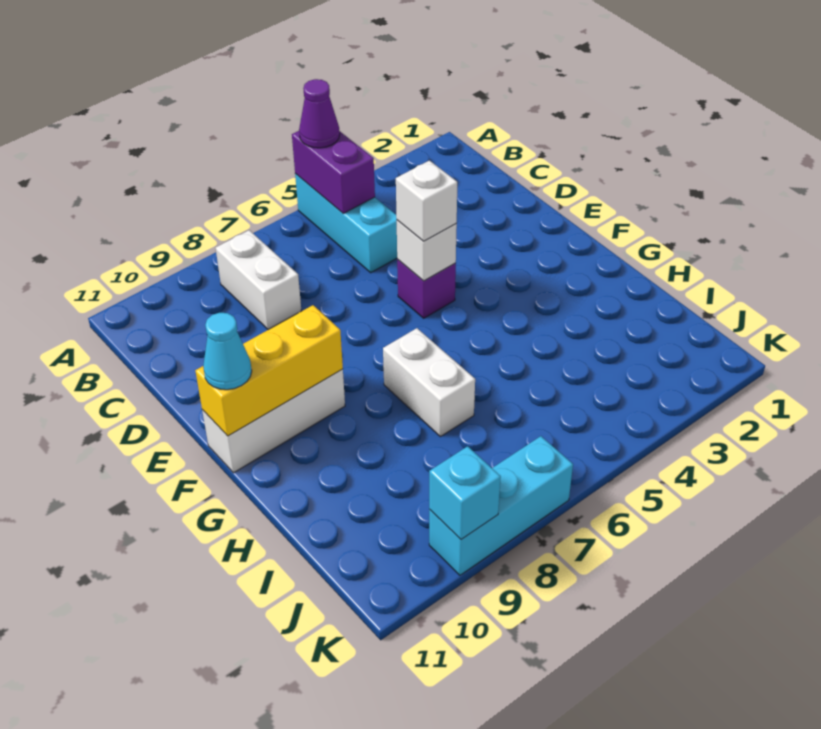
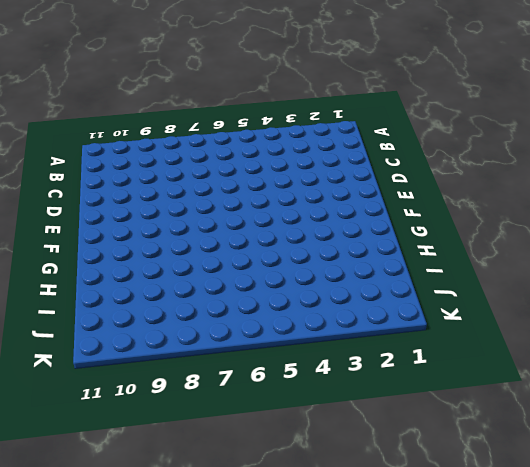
none -> cyan 1x3 brick [295,174,397,273]
none -> white 1x2 brick [216,230,301,330]
none -> purple 1x1 brick [397,260,456,318]

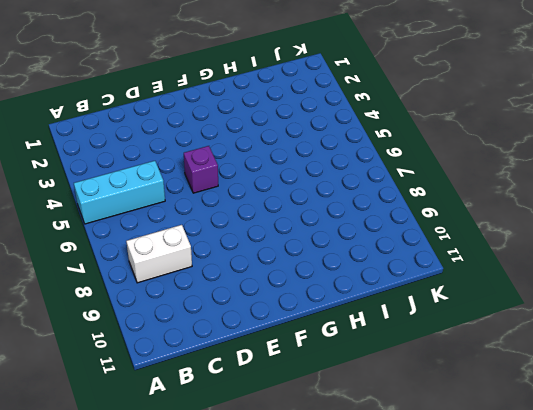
none -> white 1x3 brick [202,369,345,473]
none -> white 1x2 brick [383,328,475,437]
none -> cyan 1x3 brick [429,436,573,575]

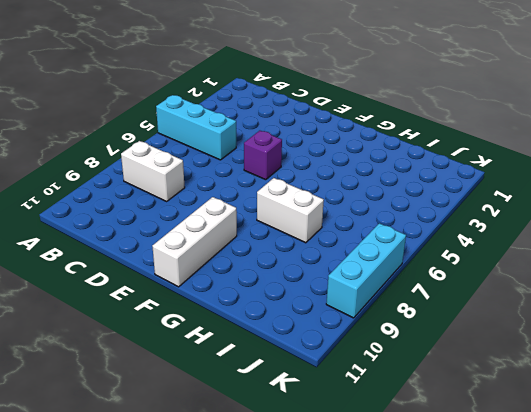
none -> purple 1x2 brick [292,131,375,213]
none -> white 1x1 brick [397,220,457,281]
none -> yellow 1x3 brick [195,305,343,436]

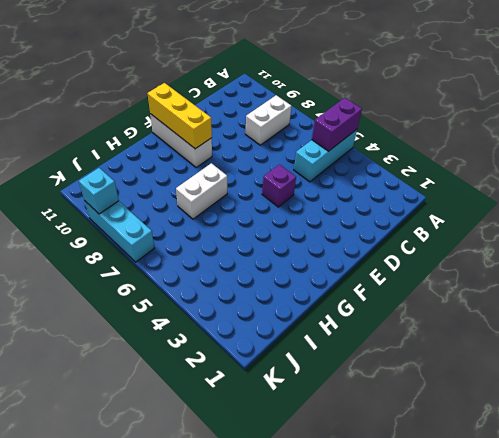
none -> white 1x1 brick [397,220,457,281]
none -> purple 1x1 cone [299,79,340,148]
none -> white 1x1 brick [396,161,457,241]

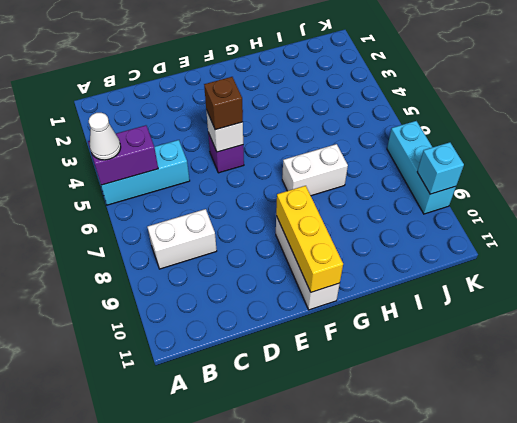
white 1x1 cone [89,113,121,160] -> purple 1x1 cone [299,79,340,148]
brown 1x1 brick [204,77,243,130] -> white 1x1 brick [396,161,457,241]
none -> cyan 1x1 cone [203,313,252,390]

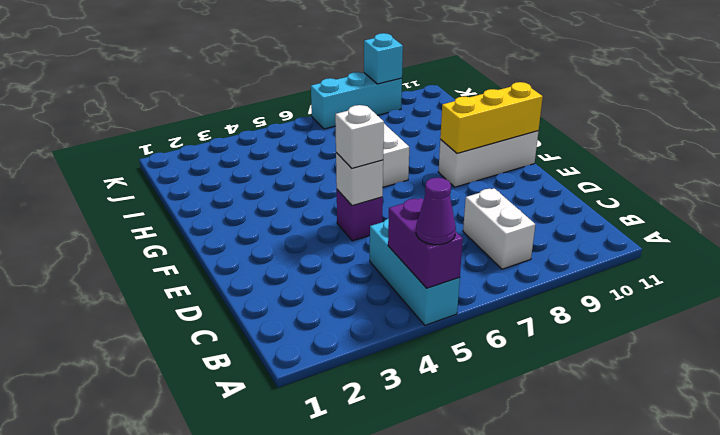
none -> cyan 1x1 cone [203,313,252,390]

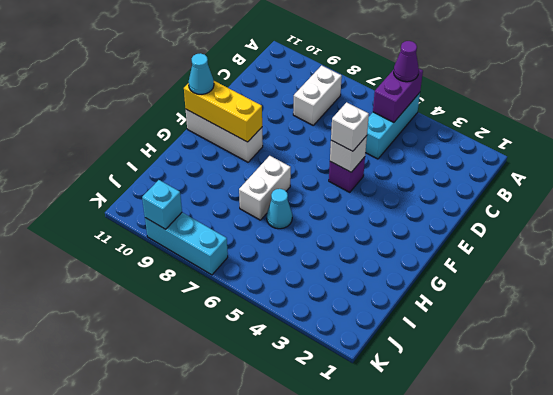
cyan 1x1 cone [267,189,292,229] -> none

